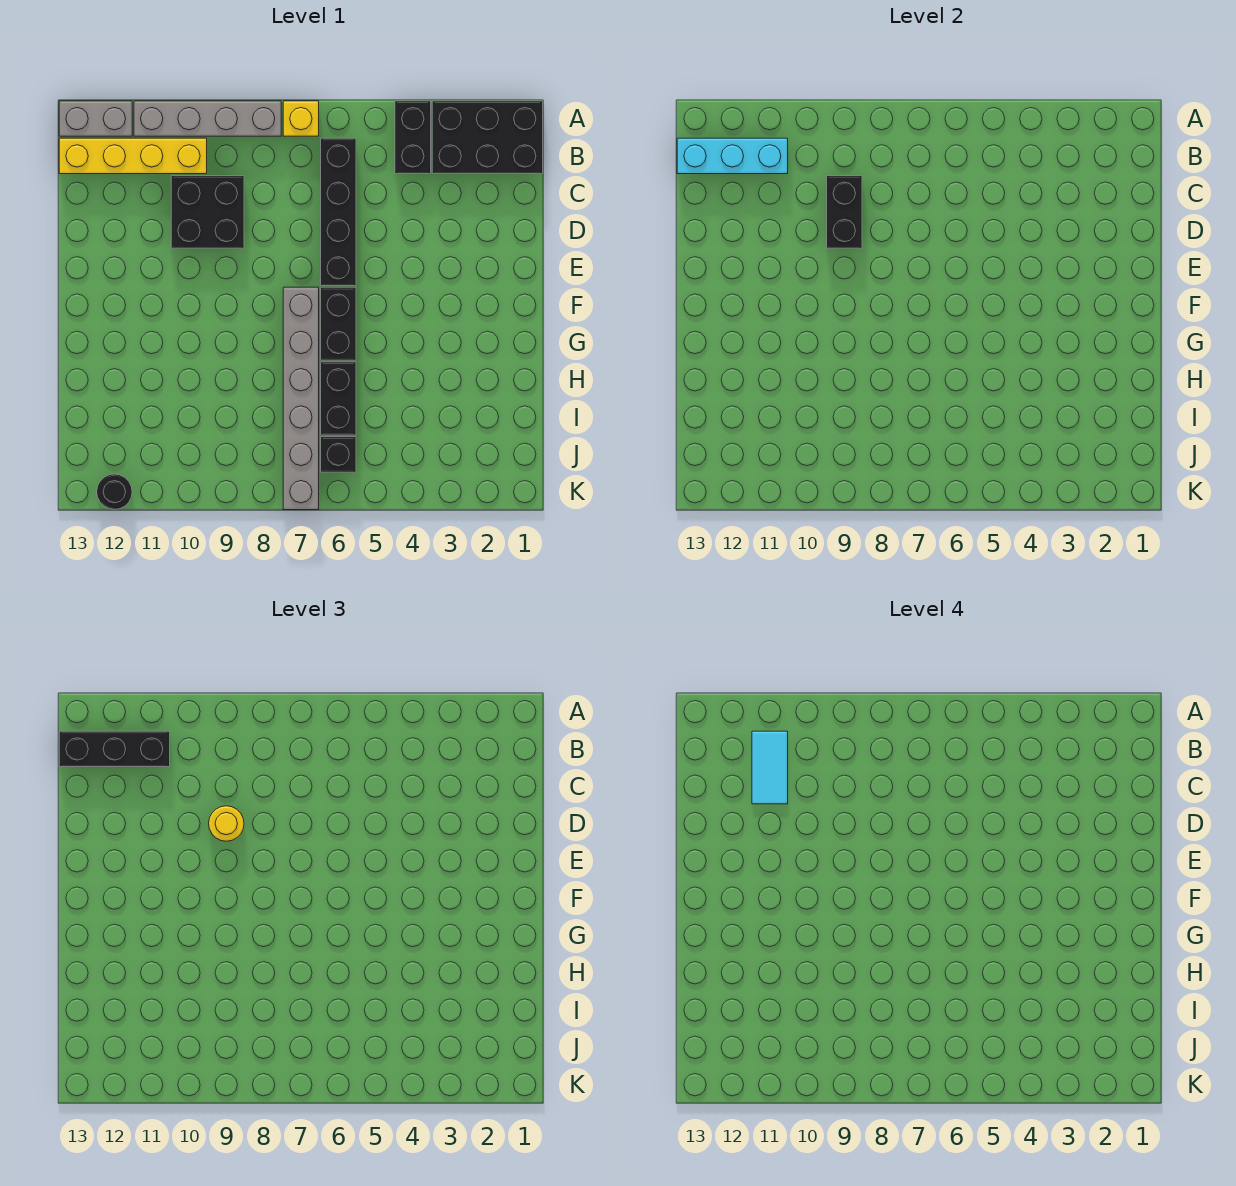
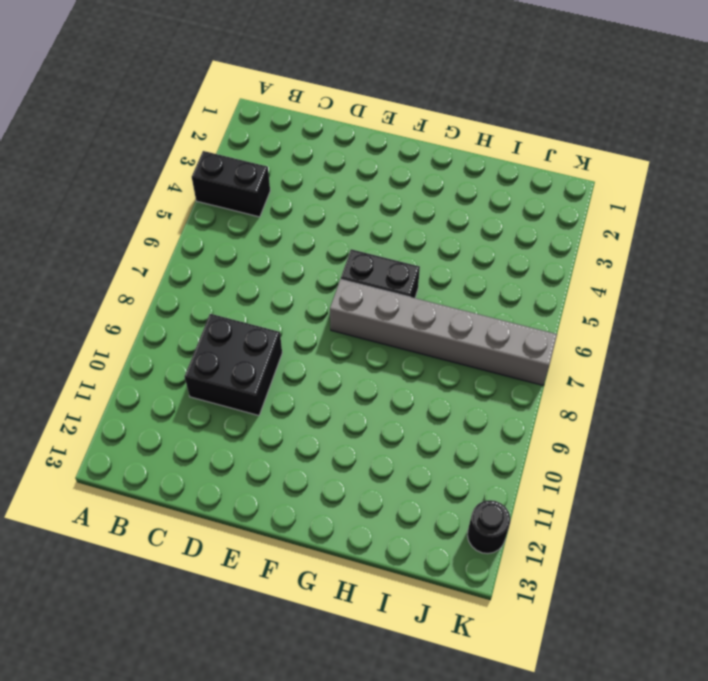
none -> black 2x3 brick [432,101,543,174]
none -> yellow 1x1 brick [283,101,319,136]
none -> grey 1x4 brick [134,101,281,136]

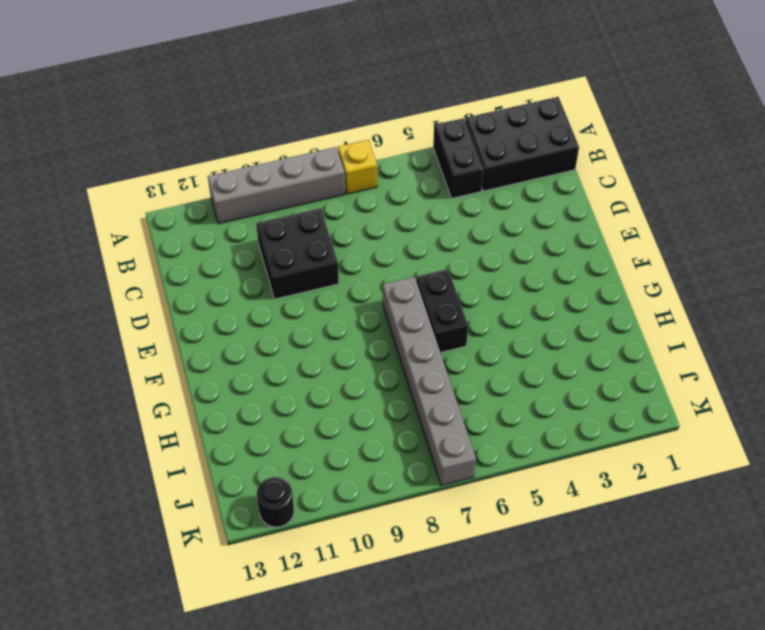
none -> grey 1x2 brick [59,101,132,136]
none -> black 1x4 brick [321,138,356,286]
none -> yellow 1x4 brick [59,138,207,174]

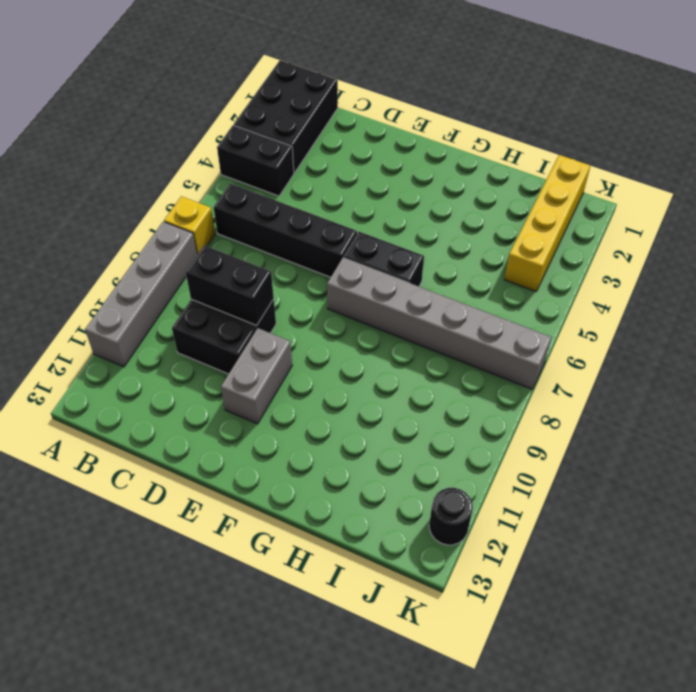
grey 1x2 brick [221,328,292,424] -> grey 1x2 brick moved to [59,101,132,136]
yellow 1x4 brick [504,155,590,291] -> yellow 1x4 brick moved to [59,138,207,174]
none -> black 1x2 brick [321,362,356,435]
none -> black 1x1 brick [321,437,356,472]
none -> cyan 1x3 brick [677,138,788,174]

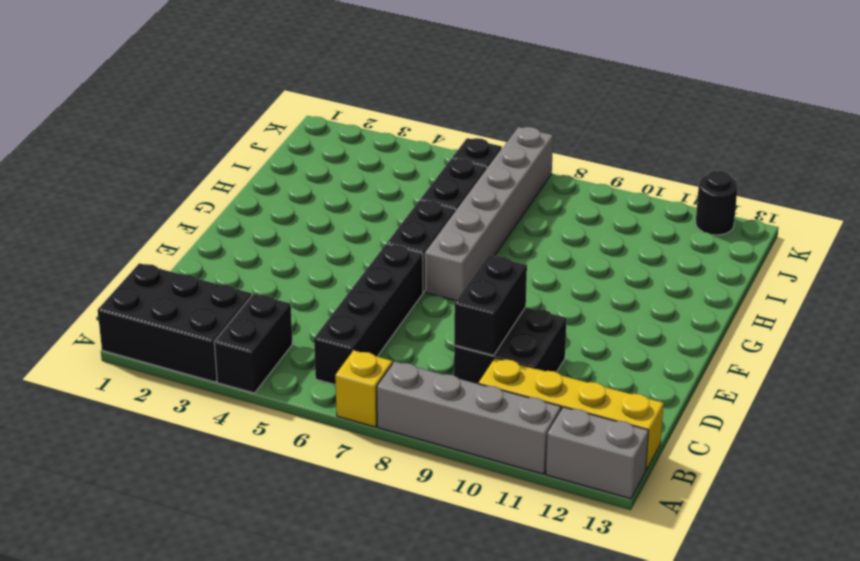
none -> cyan 1x3 brick [677,138,788,174]
none -> black 1x3 brick [59,731,170,767]
none -> yellow 1x1 round brick [209,806,244,841]

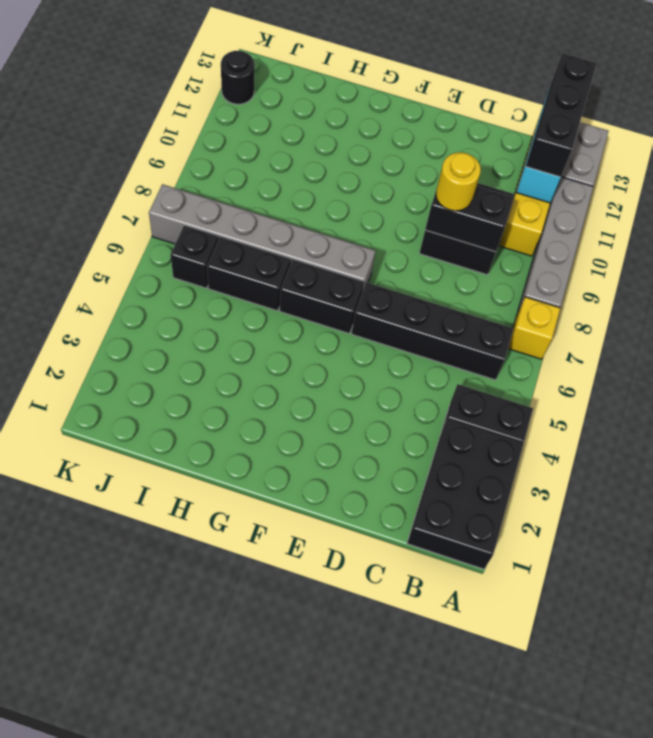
none -> cyan 1x2 tile [752,731,788,804]

